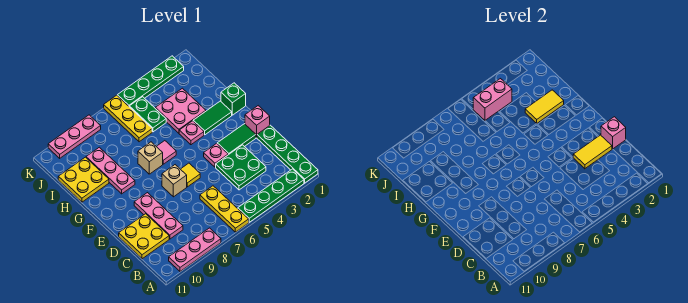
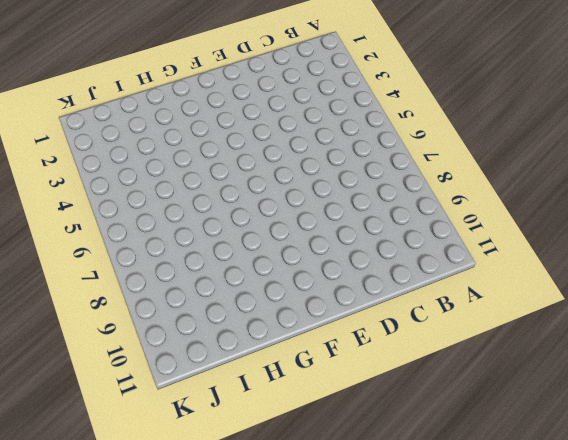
none -> green 1x4 plate [257,125,318,183]
none -> green 1x4 plate [238,169,304,222]
none -> yellow 1x3 plate [200,186,249,232]

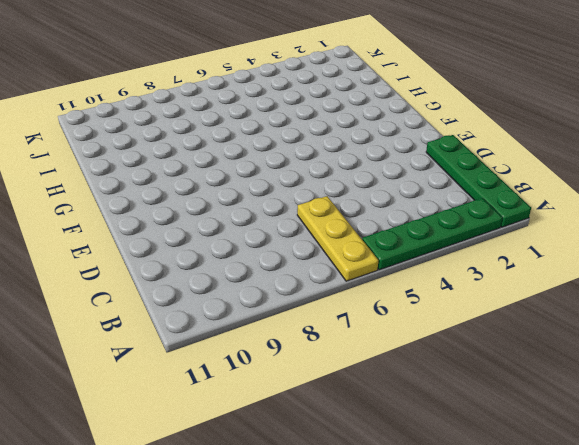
none -> pink 1x3 plate [169,228,221,271]
none -> green 2x2 plate [216,145,266,190]
none -> pink 1x3 plate [134,193,183,239]

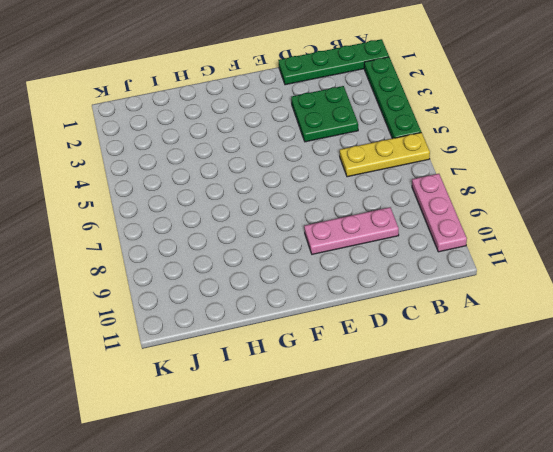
none -> yellow 2x2 plate [119,214,169,259]
none -> pink 1x1 brick [245,106,270,138]
none -> green 1x2 tile [217,124,256,155]

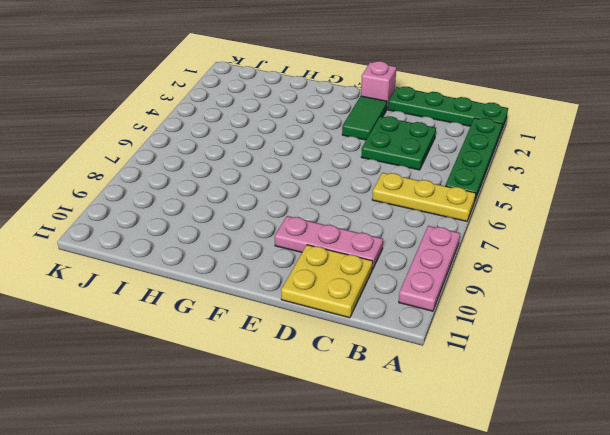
none -> pink 1x1 plate [204,143,228,167]
none -> yellow 1x1 tile [181,163,200,187]
none -> tan 1x1 brick [162,165,187,197]

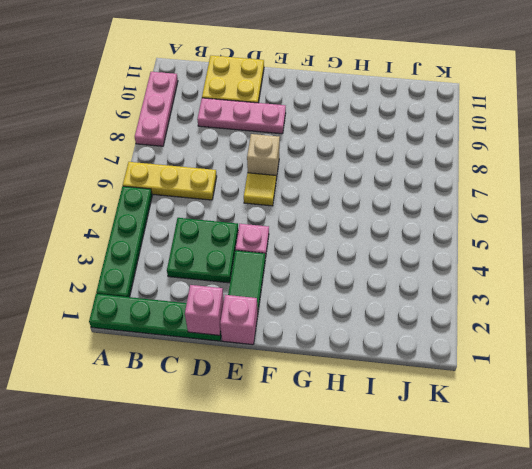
none -> green 1x1 brick [221,83,246,115]
none -> green 1x2 tile [193,101,232,135]
none -> pink 1x1 plate [179,121,204,145]

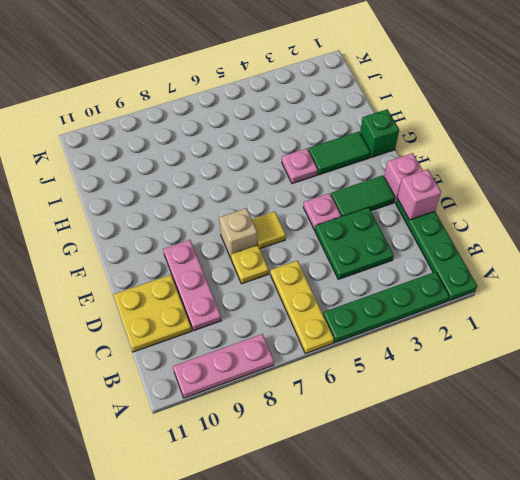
yellow 1x1 plate [231,245,269,284] -> none
none -> pink 1x1 tile [156,141,176,164]
none -> tan 1x1 brick [138,142,163,174]
none -> pink 1x3 plate [86,147,135,194]

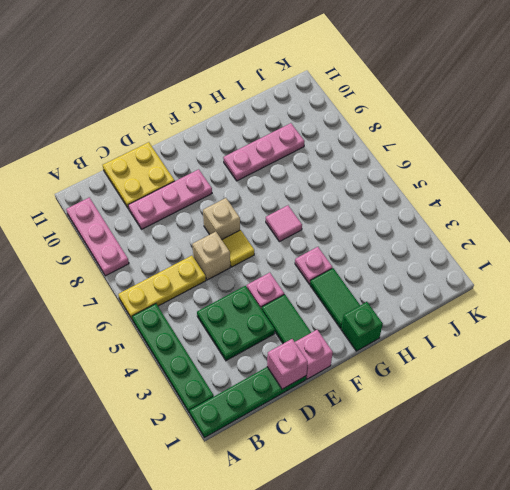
tan 1x1 brick [192,232,230,280] -> tan 1x1 brick moved to [138,142,163,174]
none -> pink 2x2 plate [155,88,206,133]
none -> yellow 2x2 plate [58,157,109,202]
none -> green 1x2 plate [129,97,166,132]

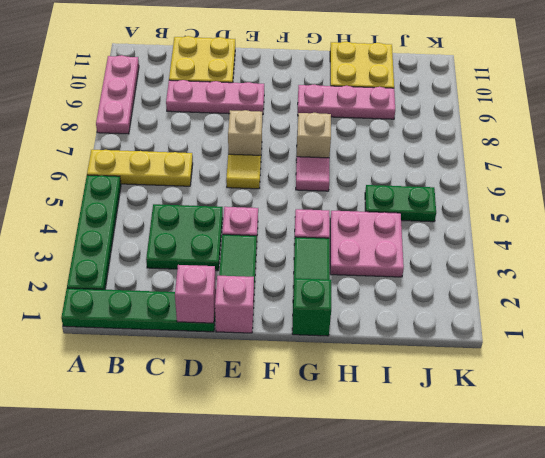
none -> yellow 1x3 plate [104,95,152,142]
none -> green 1x4 plate [117,56,184,106]
none -> pink 1x3 plate [48,115,101,158]

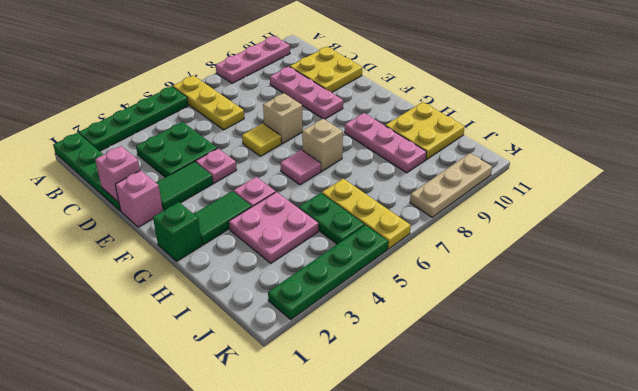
tan 1x3 plate [410,153,492,217] -> pink 1x3 plate [48,115,101,158]
none -> yellow 1x2 tile [573,135,612,169]
none -> yellow 1x2 tile [525,90,564,123]
none -> pink 1x2 brick [473,79,512,120]

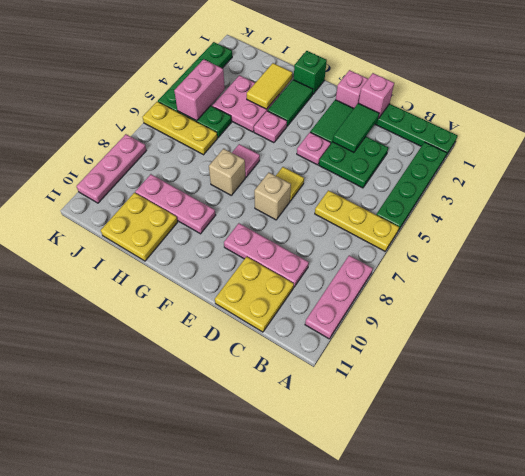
green 1x2 tile [333,103,379,152] -> yellow 1x2 tile [573,135,612,169]

